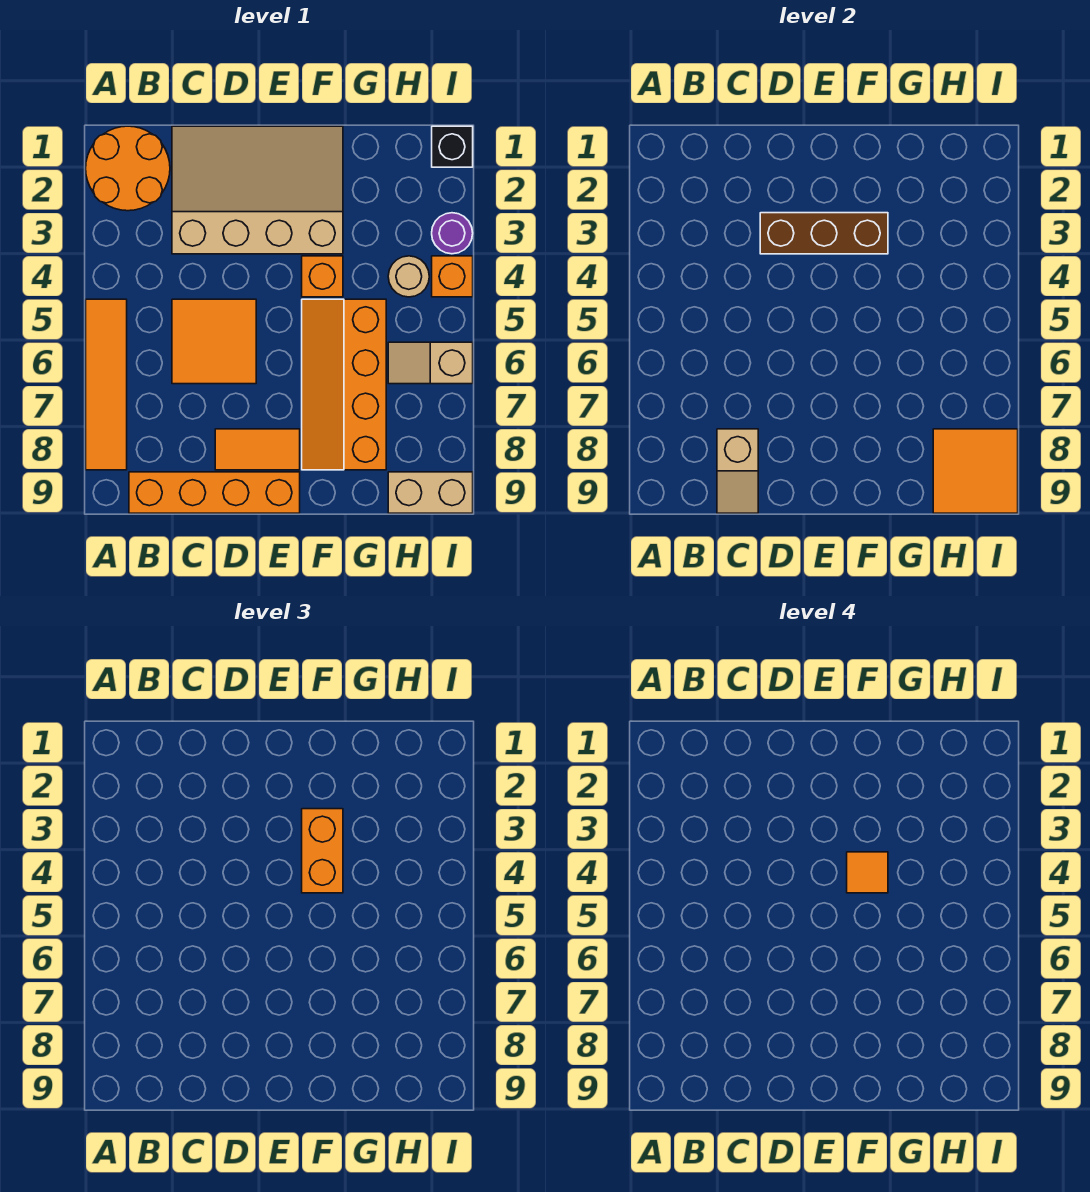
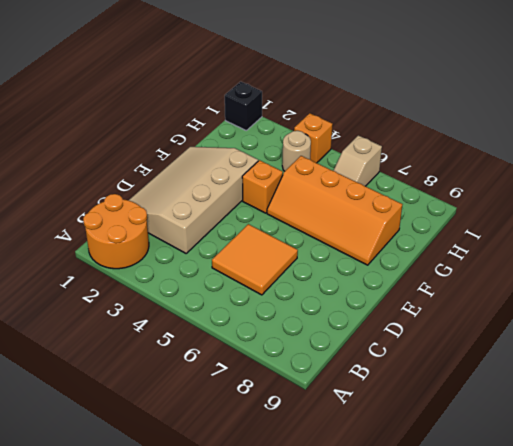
none -> orange 1x4 tile [86,299,127,470]
none -> orange 1x4 brick [129,472,300,513]
none -> orange 1x2 tile [215,429,300,470]

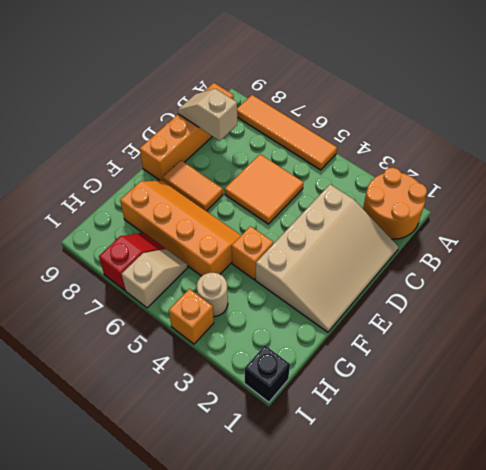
orange 1x2 tile [163,160,223,211] -> orange 1x2 tile turned to [215,429,300,470]
red 1x2 slope [99,233,165,290] -> none
none -> tan 1x2 brick [388,472,473,513]
none -> purple 1x1 round brick [432,213,473,254]
none -> brown 1x3 brick [760,213,888,254]

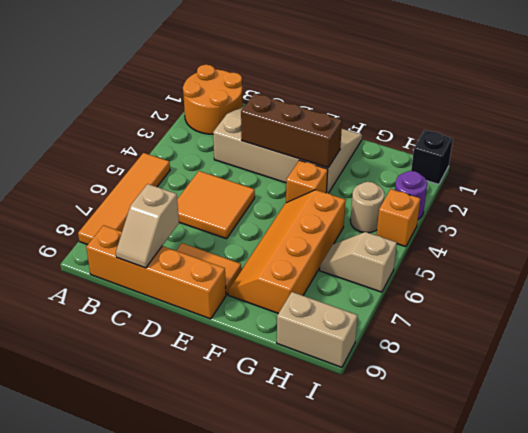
none -> orange 2x2 tile [933,429,1018,513]
none -> orange 1x2 brick [302,809,343,893]
none -> orange 1x1 tile [847,852,888,893]

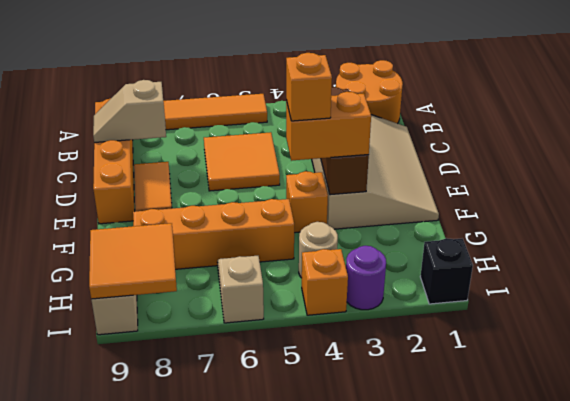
orange 1x1 brick [286,53,332,121] -> orange 1x1 tile [847,852,888,893]

